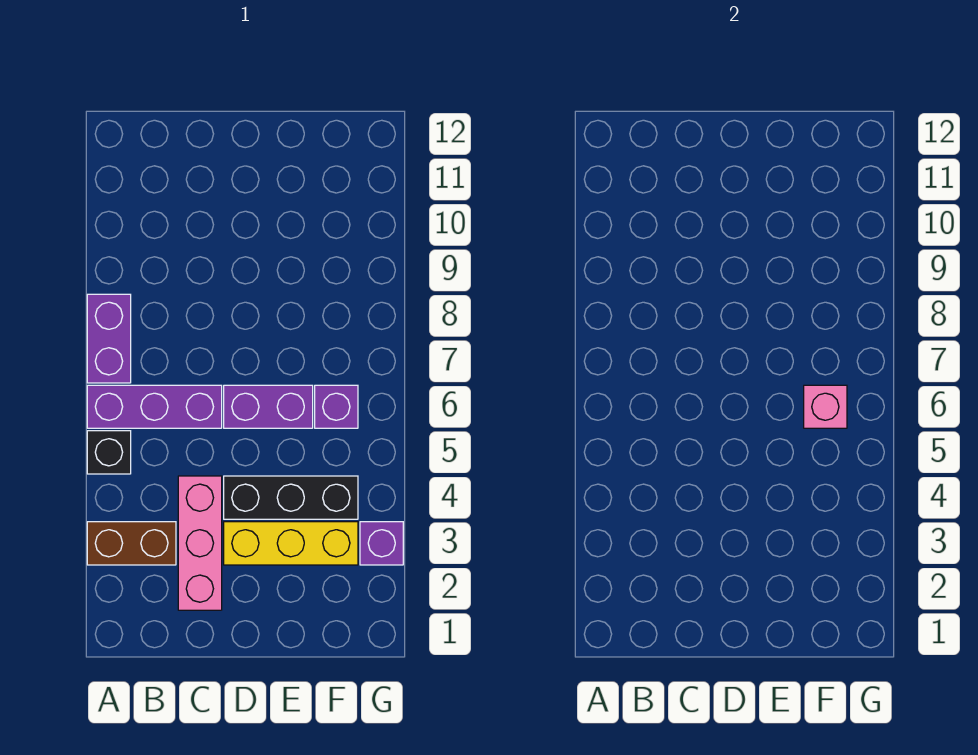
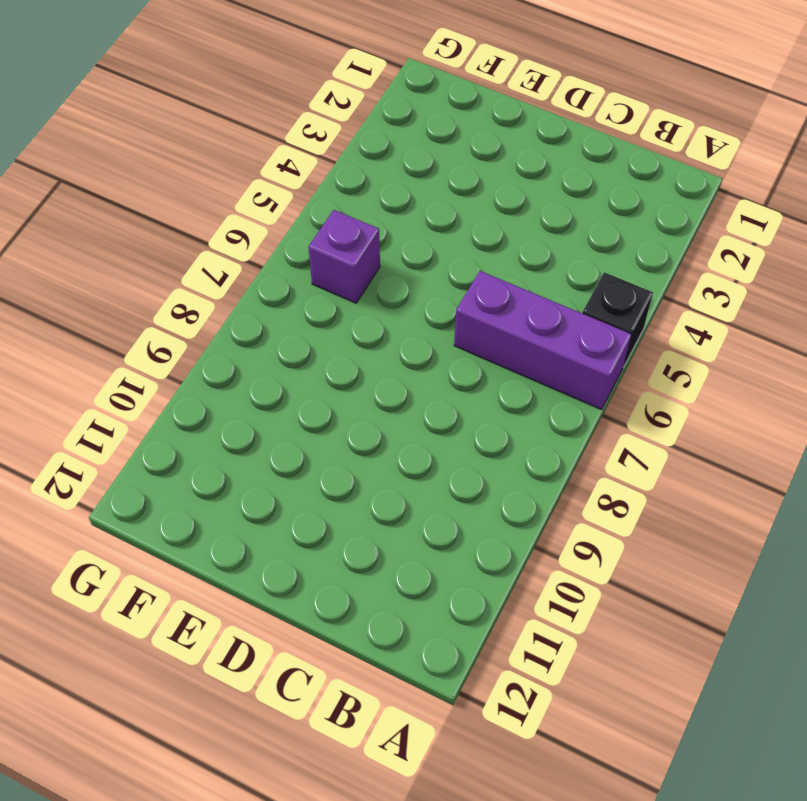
none -> brown 1x2 brick [87,522,176,565]
none -> purple 1x2 brick [87,294,131,383]

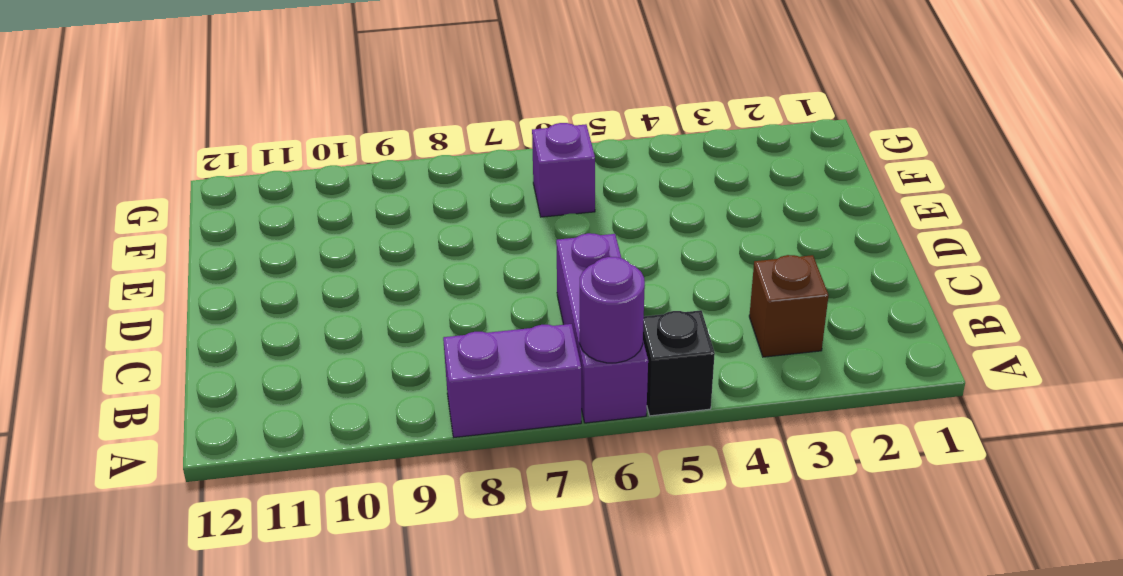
purple 1x1 round brick [580,257,645,363] -> none
brown 1x1 brick [749,255,829,357] -> brown 1x2 brick [87,522,176,565]
none -> pink 1x3 brick [178,476,222,610]
none -> yellow 1x3 brick [224,522,358,565]

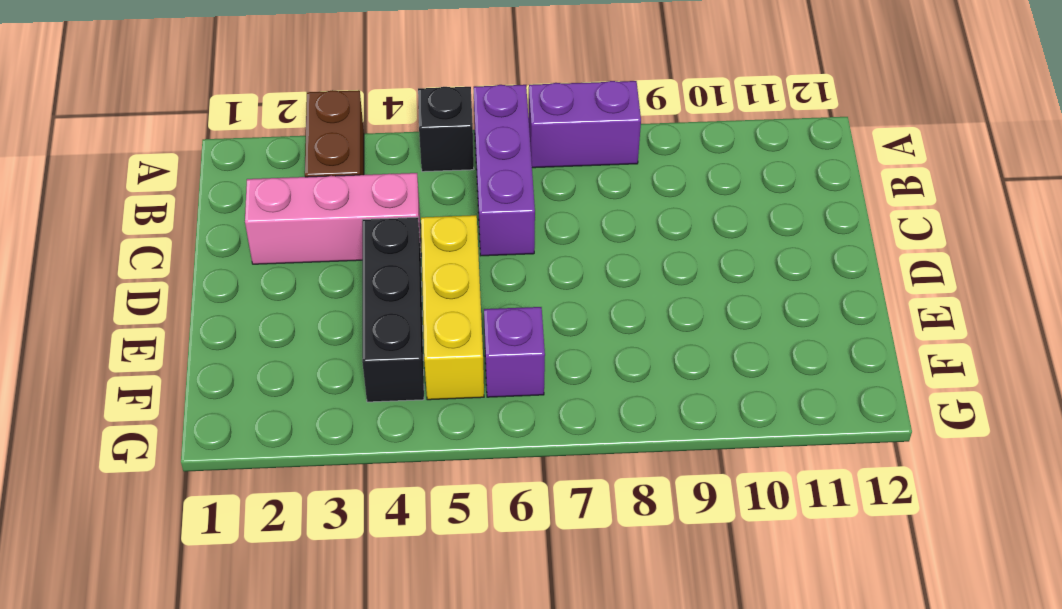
yellow 1x3 brick [421,215,484,400] -> yellow 1x3 brick moved to [224,522,358,565]
none -> purple 1x2 brick [224,385,313,428]
none -> purple 1x1 brick [360,522,403,565]

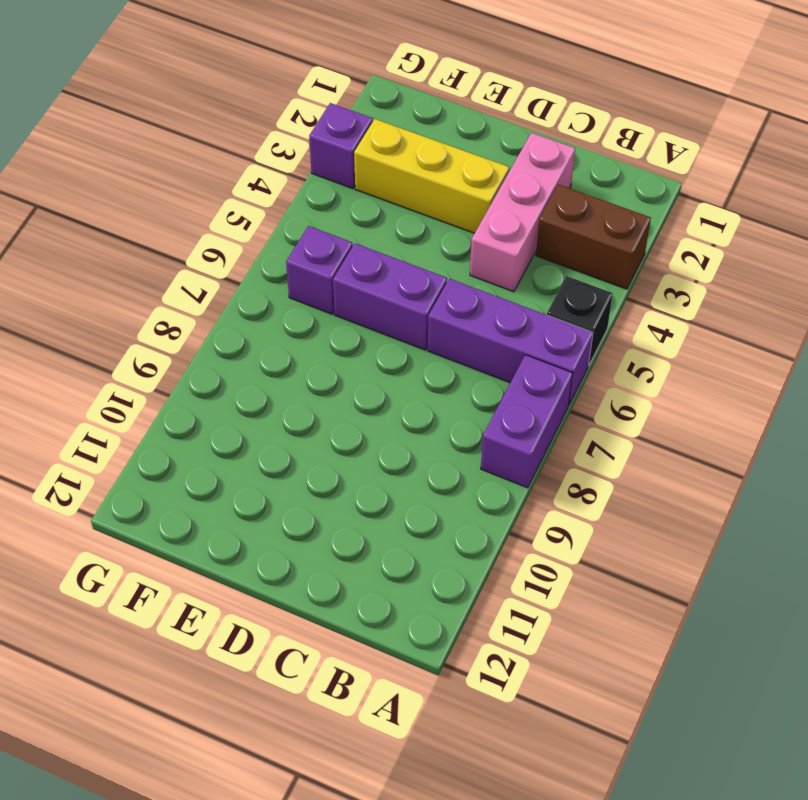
none -> black 1x3 brick [224,476,358,519]
none -> pink 1x1 brick [804,385,847,428]

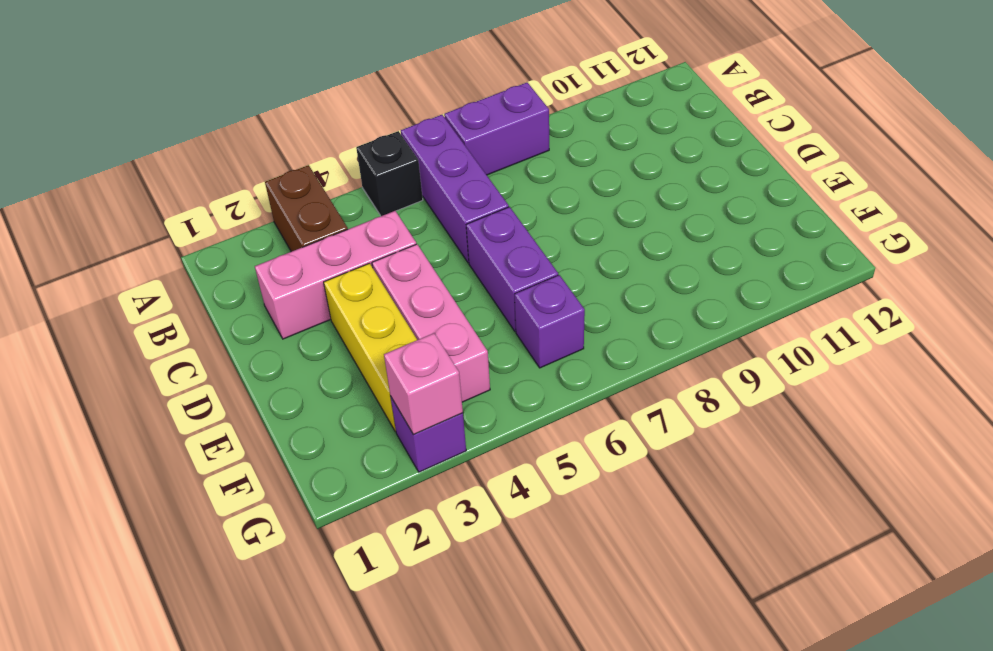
pink 1x3 brick [372,244,490,402] -> black 1x3 brick [224,476,358,519]
pink 1x1 brick [384,333,463,435] -> pink 1x1 brick moved to [804,385,847,428]

